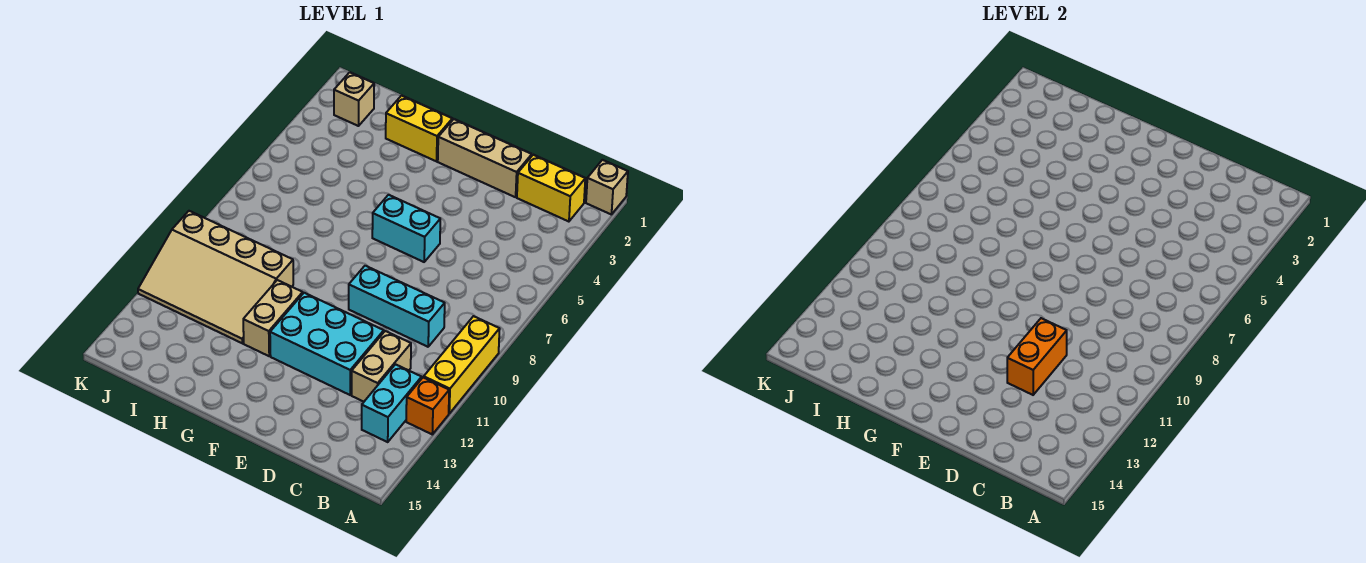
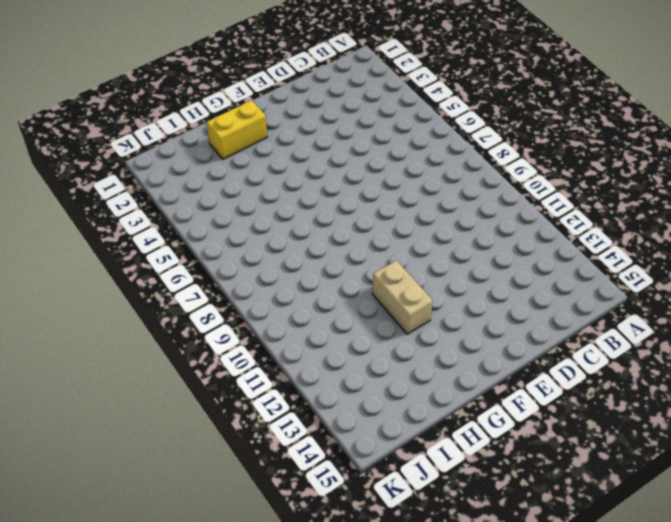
none -> tan 1x1 brick [586,160,628,215]
none -> yellow 1x3 brick [424,316,500,413]
none -> orange 1x1 brick [406,377,449,434]

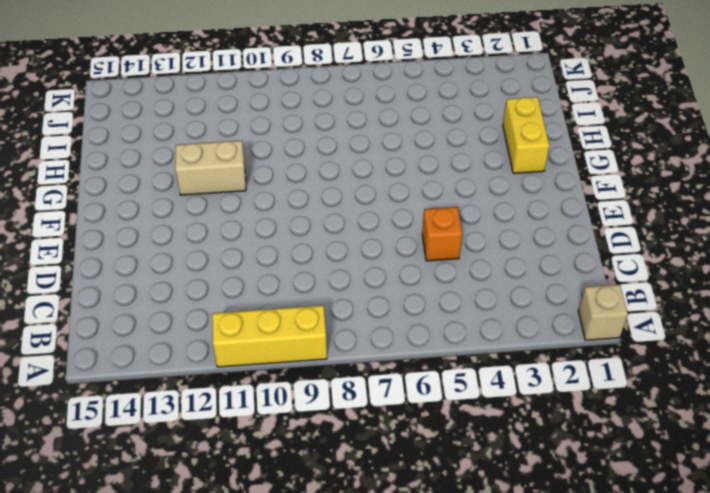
orange 1x1 brick [422,207,462,261] -> orange 1x1 brick moved to [406,377,449,434]
none -> yellow 1x2 brick [517,155,585,222]
none -> cyan 1x2 brick [362,364,422,442]
none -> cyan 1x3 brick [349,266,445,347]

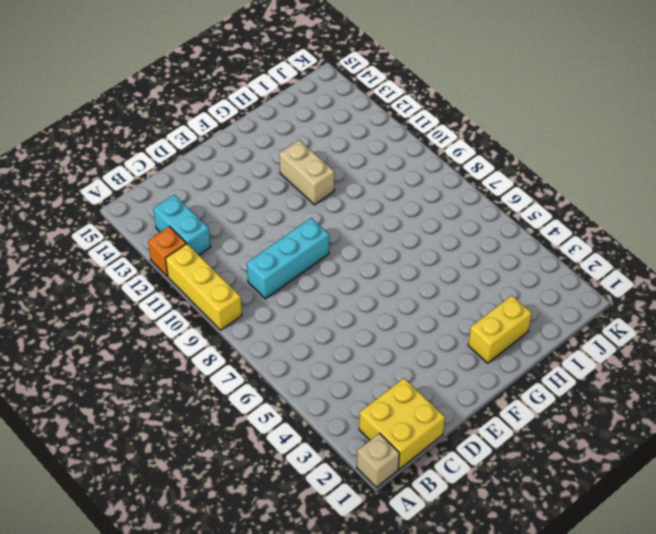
yellow 2x2 brick [359,378,445,469] -> yellow 1x2 brick [517,155,585,222]
none -> tan 1x2 brick [352,331,411,402]
none -> tan 1x3 brick [438,119,532,197]
none -> cyan 2x3 brick [270,293,384,395]

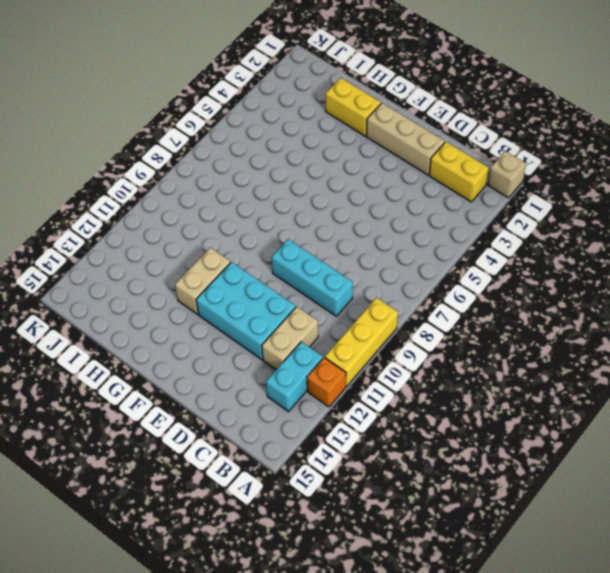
none -> cyan 1x2 brick [372,195,440,262]
none -> tan 3x4 slope [138,211,293,343]
none -> tan 1x1 brick [334,72,374,126]

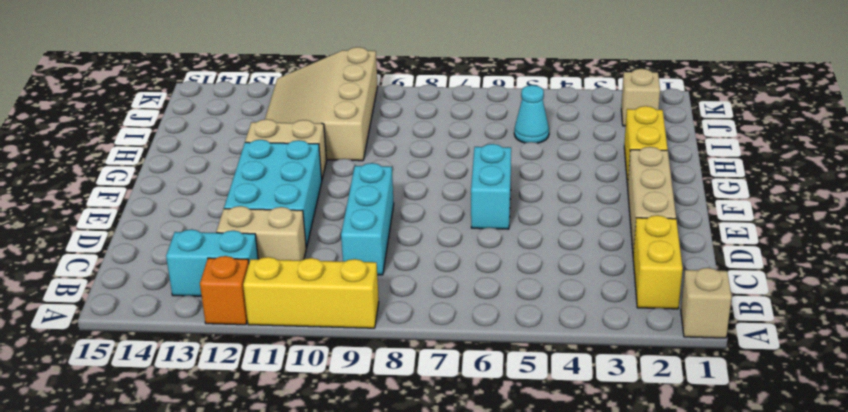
cyan 1x1 cone [514,85,549,143] -> none
none -> orange 1x2 brick [1007,318,1067,395]

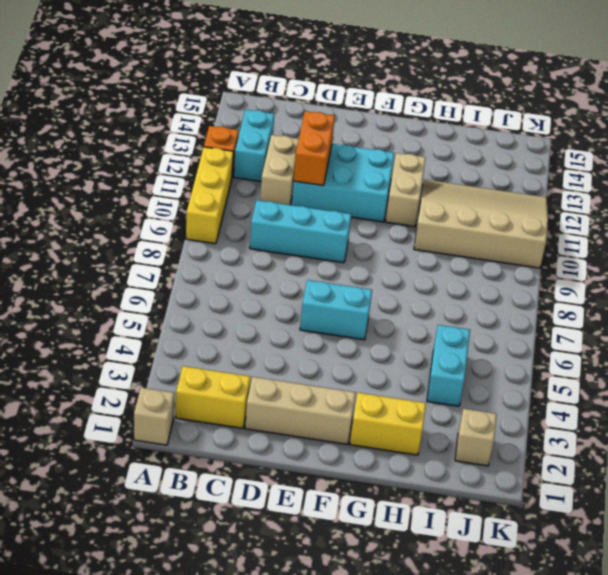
cyan 1x2 brick [427,325,470,406] -> none

